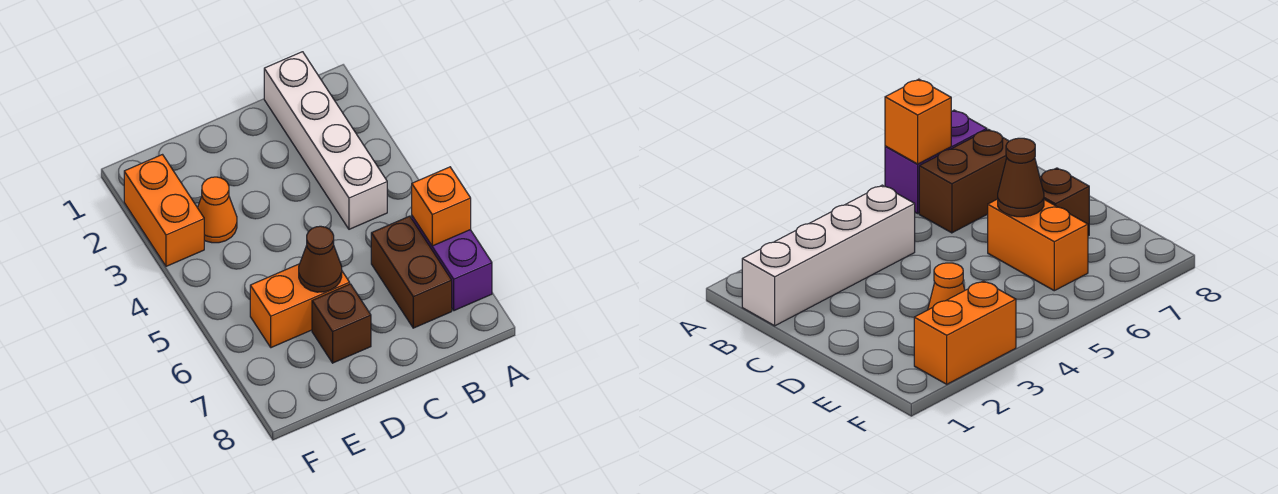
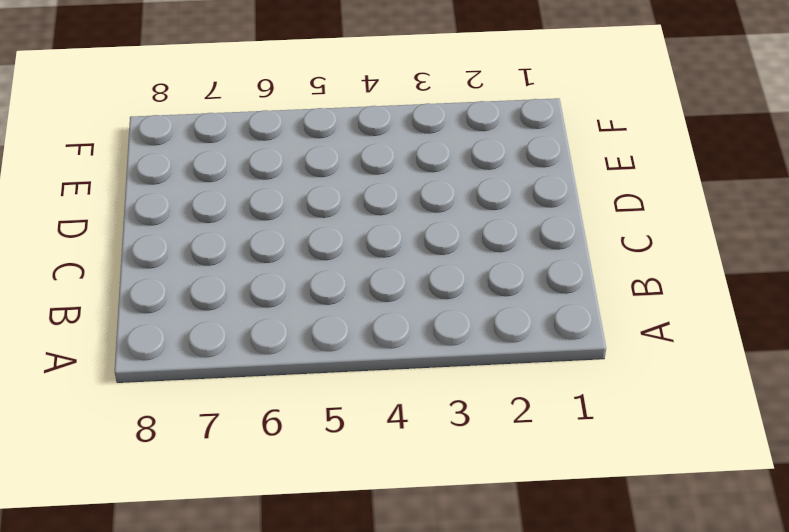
none -> purple 1x2 brick [412,216,492,311]
none -> white 1x4 brick [264,52,387,229]

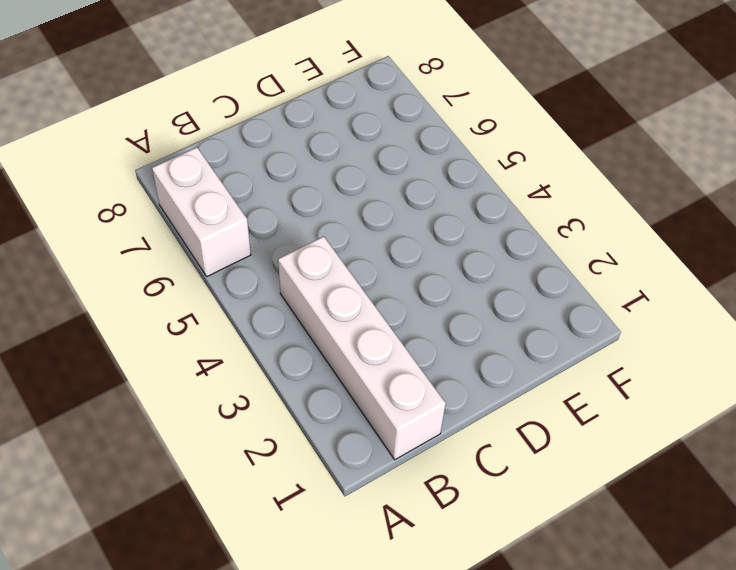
white 1x2 brick [152,147,251,276] -> purple 1x2 brick [412,216,492,311]
none -> brown 1x2 brick [371,216,452,328]
none -> orange 1x2 brick [250,264,350,348]

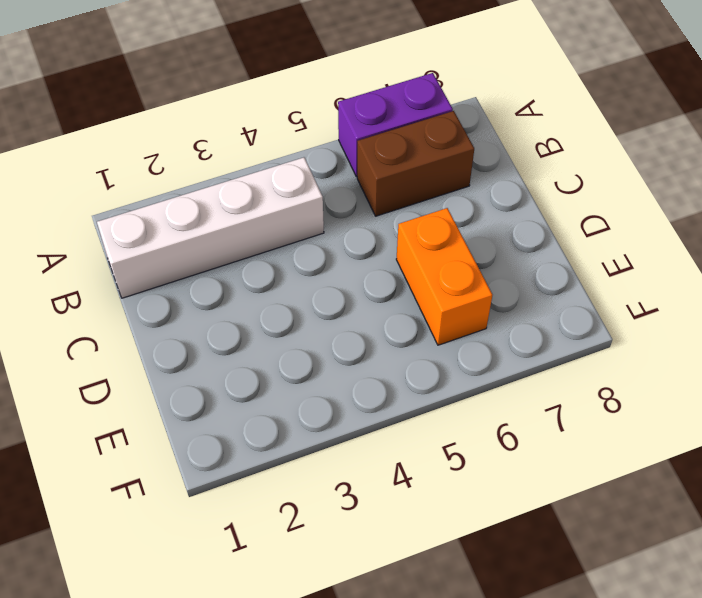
none -> brown 1x1 brick [312,284,371,363]
none -> orange 1x1 cone [197,177,237,243]

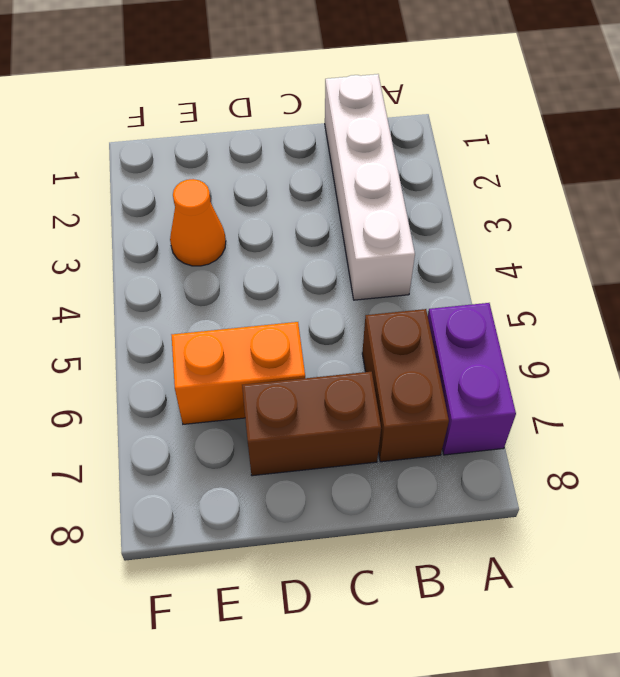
brown 1x2 brick [242,372,381,476] -> brown 1x1 brick [312,284,371,363]
none -> orange 1x2 brick [124,155,204,266]
none -> orange 1x1 brick [412,167,471,246]

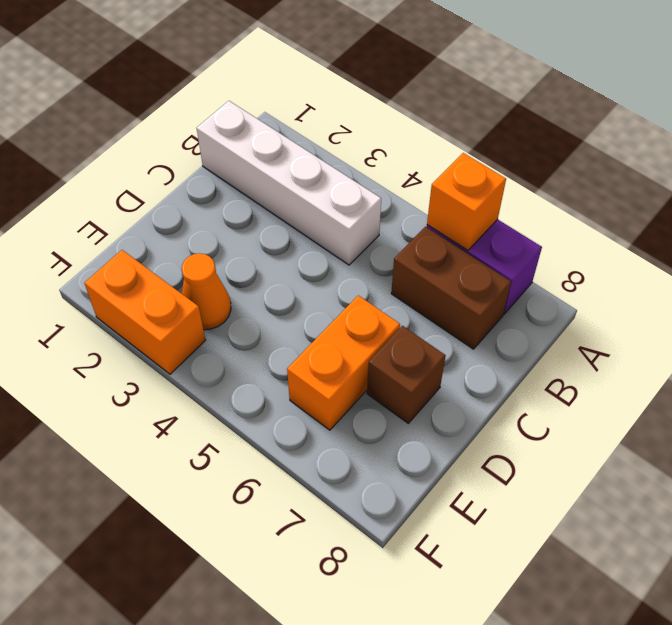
none -> brown 1x1 cone [299,226,342,292]

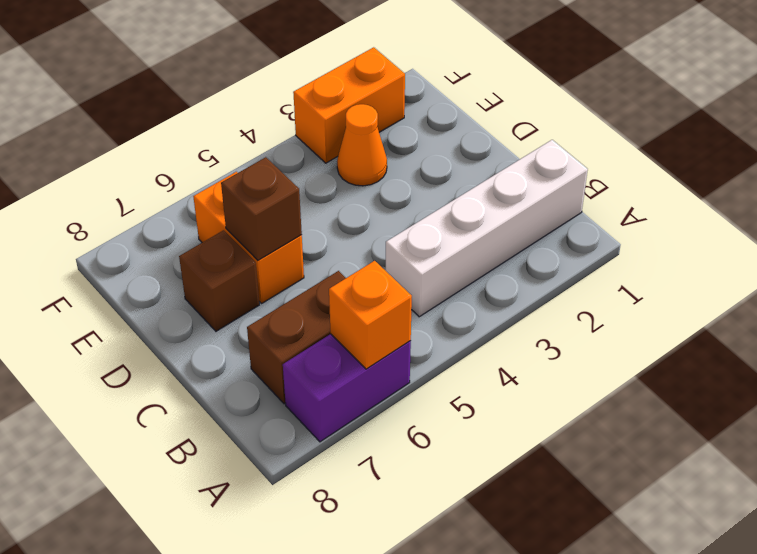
brown 1x1 brick [221,157,302,260] -> brown 1x1 cone [299,226,342,292]

